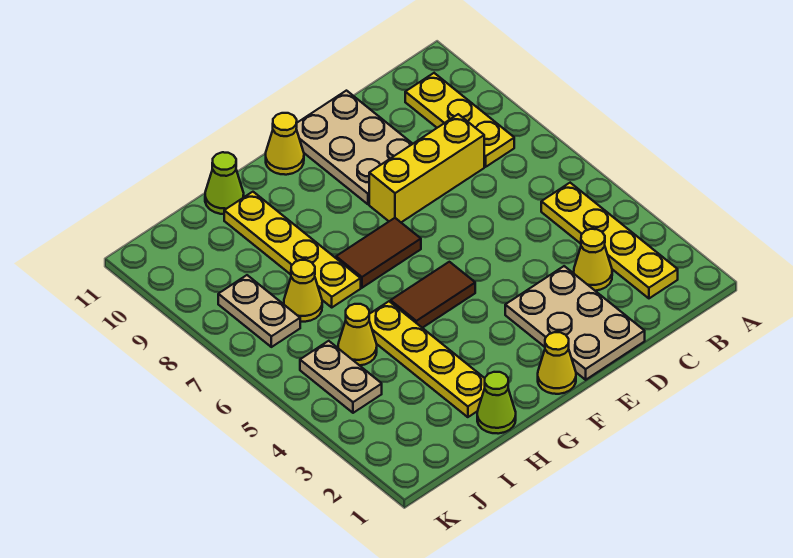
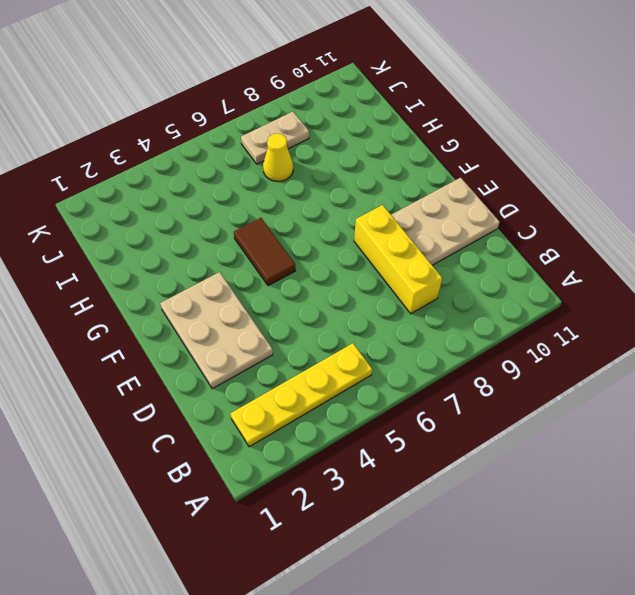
tan 2x3 plate [160,272,273,389] -> tan 2x3 plate turned to [505,266,645,380]
none -> yellow 1x3 plate [405,73,514,167]
none -> yellow 1x1 cone [574,229,612,291]
none -> yellow 1x1 cone [538,332,576,394]

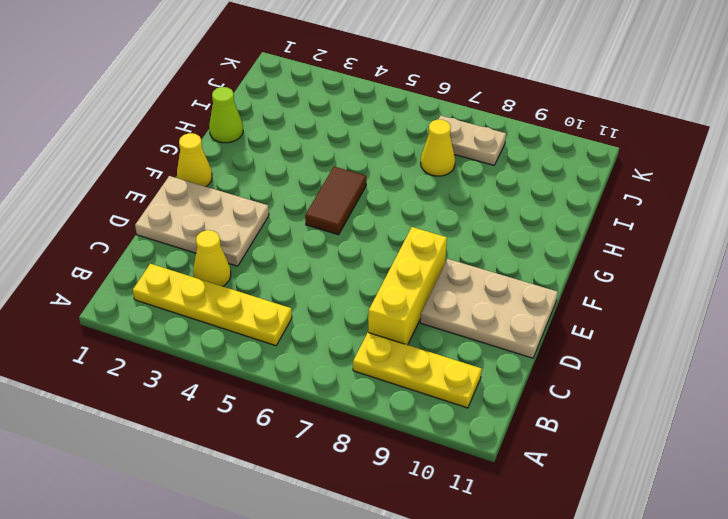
none -> brown 1x2 tile [336,218,421,288]
none -> yellow 1x1 cone [266,113,304,175]
none -> yellow 1x4 plate [369,301,485,417]

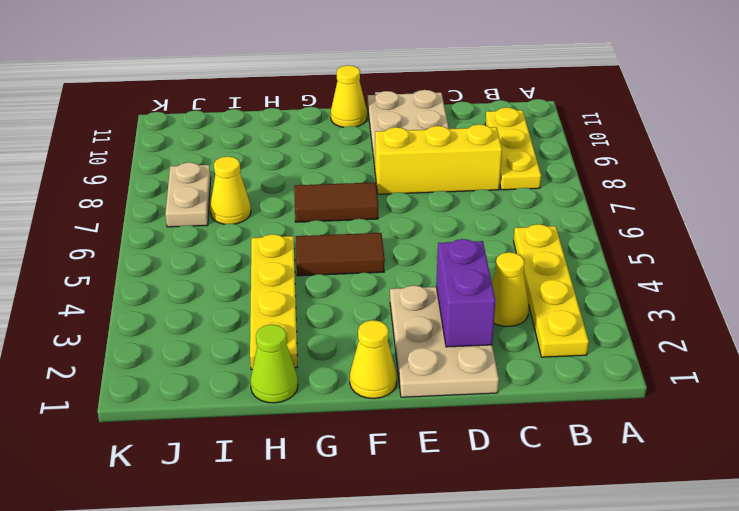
purple 1x2 brick [436,239,495,347] -> none
none -> yellow 1x4 plate [224,192,361,307]
none -> lime 1x1 cone [205,152,244,214]
none -> yellow 1x1 cone [338,304,377,366]

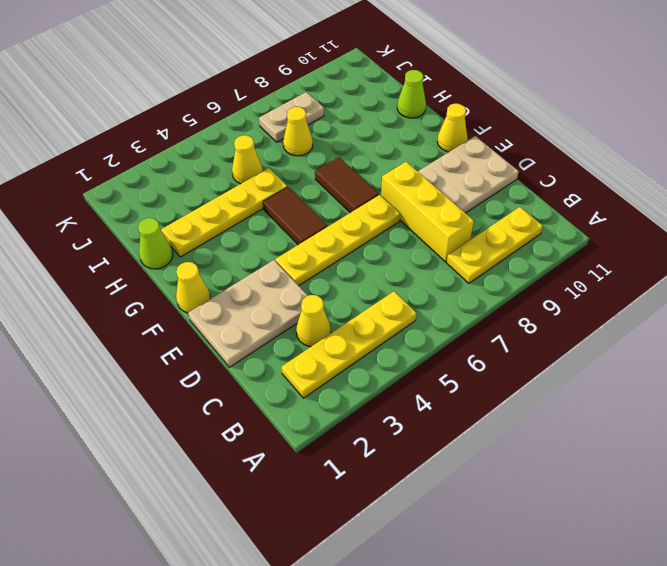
yellow 1x4 plate [275,195,400,286] -> yellow 1x4 plate moved to [224,192,361,307]
none -> tan 1x2 plate [300,341,382,413]

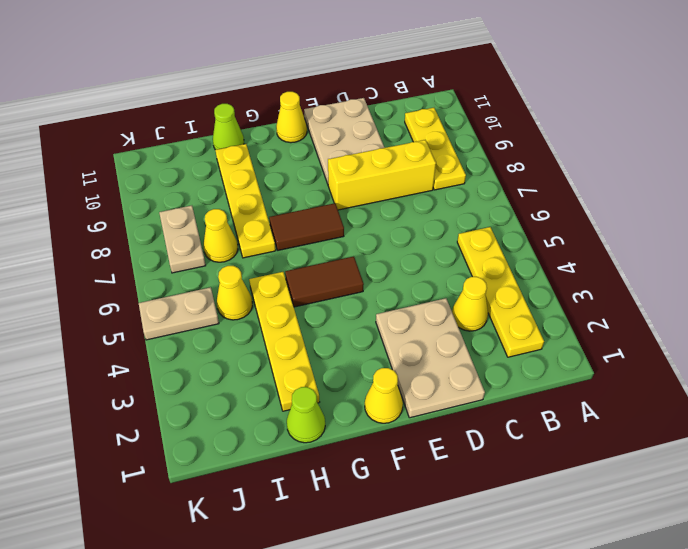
tan 1x2 plate [139,287,219,340] -> tan 1x2 plate turned to [300,341,382,413]

